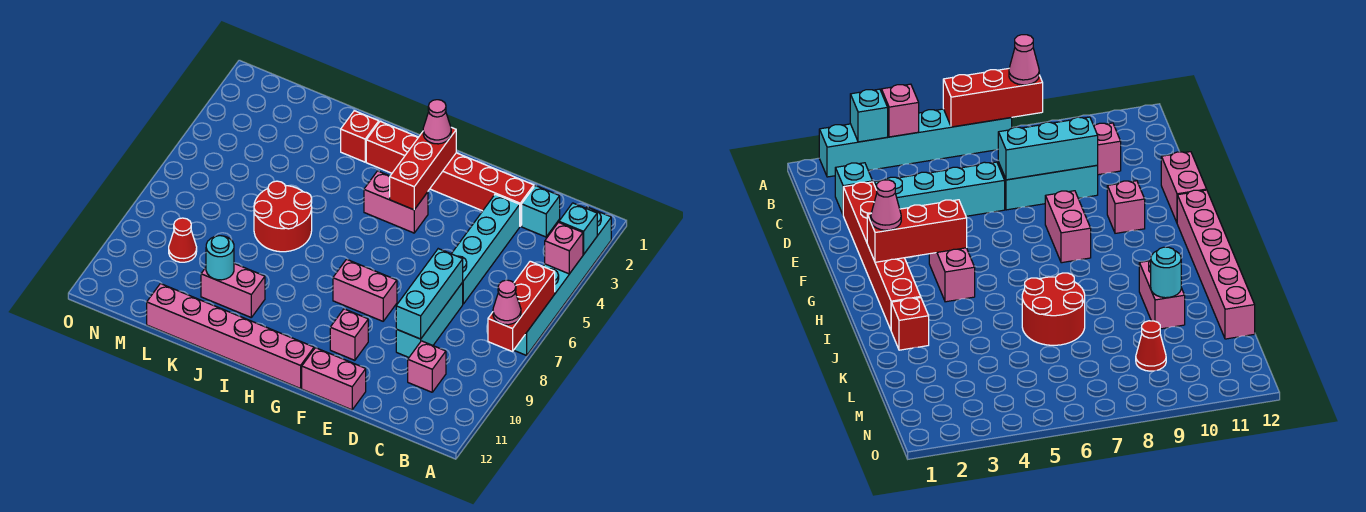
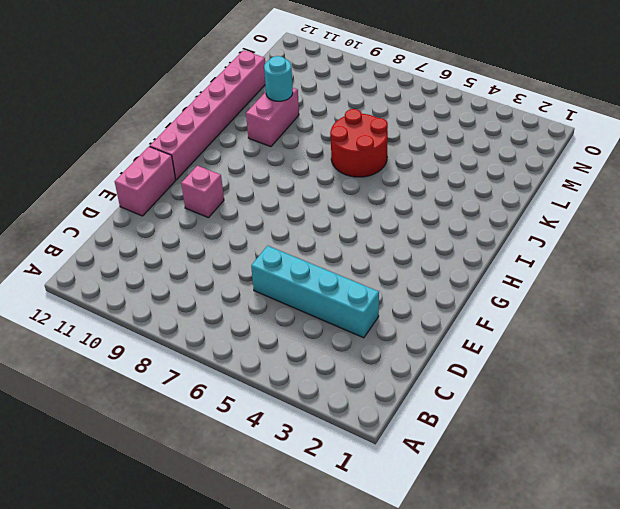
none -> cyan 1x6 brick [514,207,611,355]
none -> cyan 1x1 brick [522,186,560,237]
none -> pink 1x1 brick [408,341,446,392]

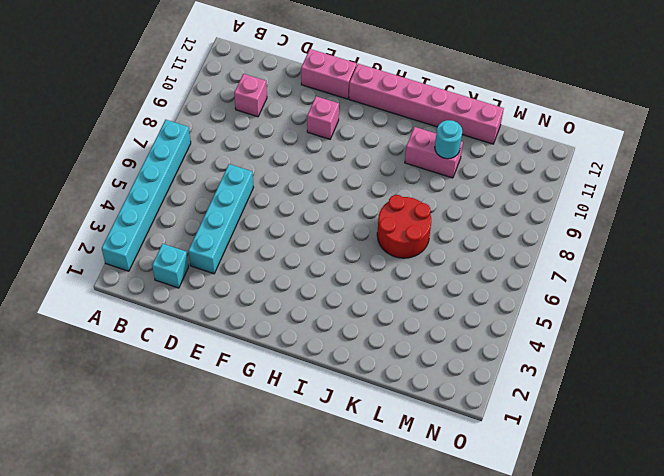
none -> red 1x6 brick [366,121,534,226]
none -> cyan 1x3 brick [396,282,463,357]
none -> pink 1x2 brick [333,259,397,321]

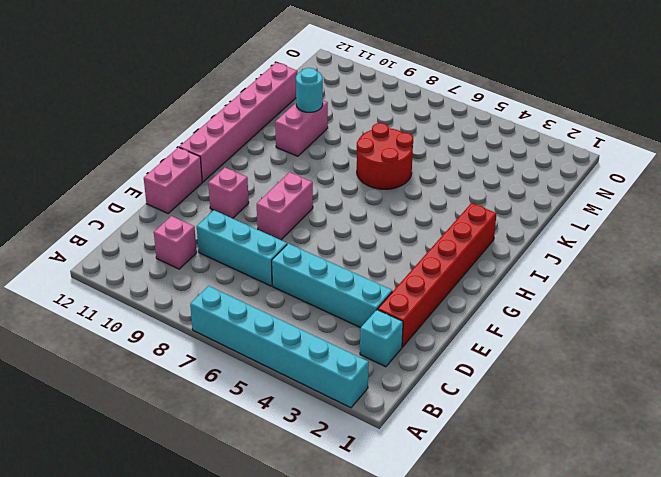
none -> pink 1x2 brick [364,171,428,233]
none -> red 1x1 brick [341,111,379,162]
none -> red 1x1 cone [169,218,197,262]

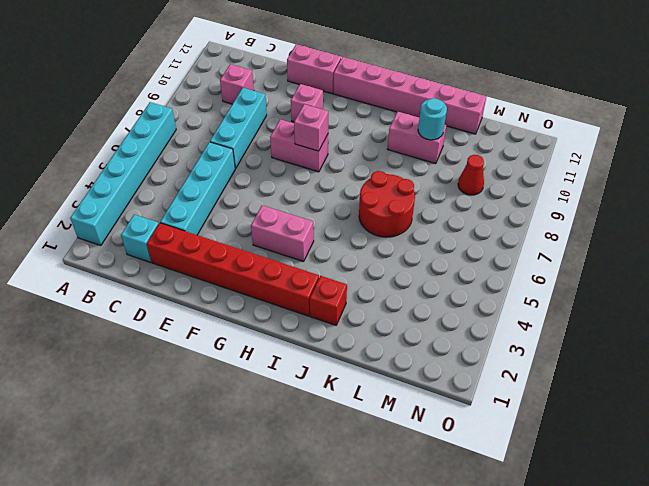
pink 1x1 brick [294,104,328,151] -> pink 1x1 brick moved to [545,222,583,274]
none -> cyan 1x1 brick [559,203,597,254]
none -> red 1x3 brick [488,261,555,352]
none -> cyan 1x3 brick [396,249,463,339]

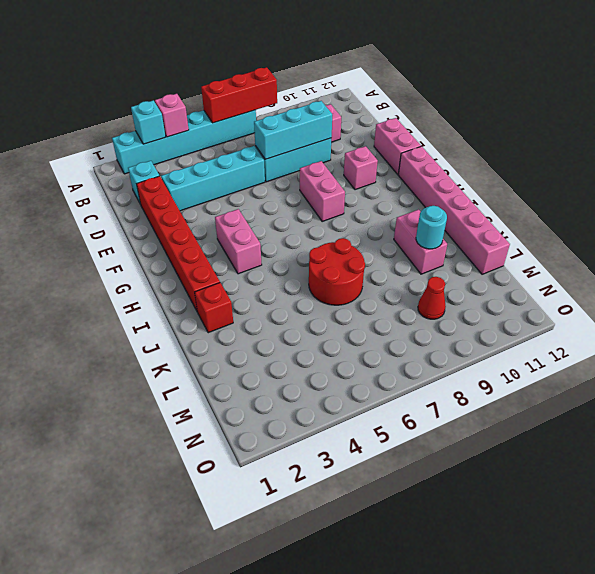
none -> red 1x3 brick [390,127,456,210]
none -> pink 1x1 cone [493,280,521,325]
none -> pink 1x1 cone [423,100,451,144]

